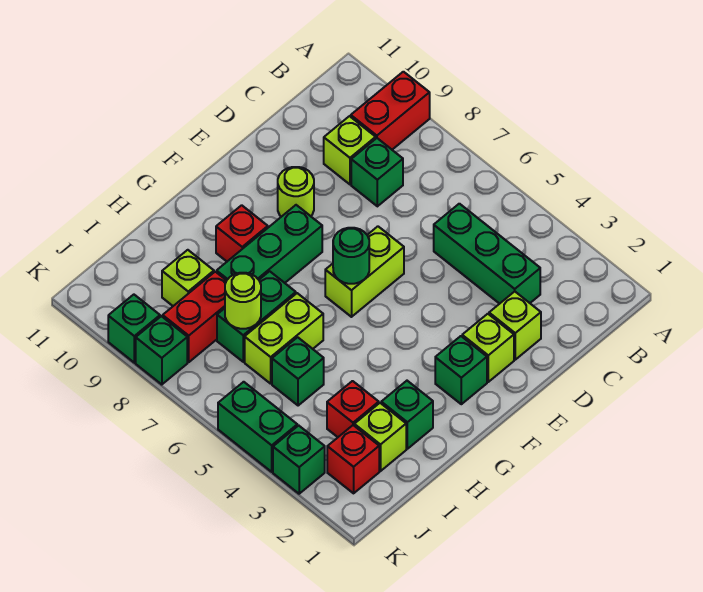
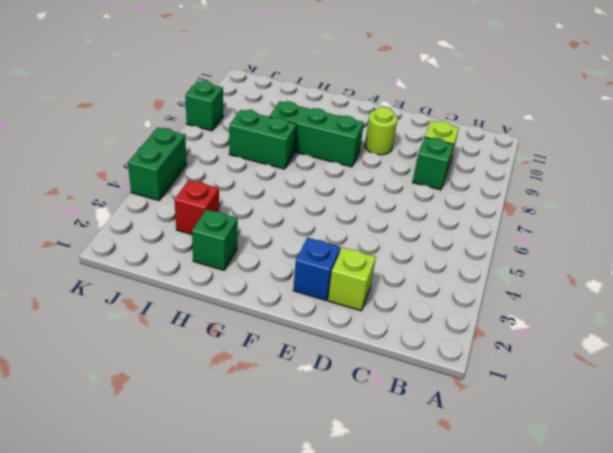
blue 1x1 brick [293,238,340,300] -> lime 1x1 brick [462,314,514,382]
none -> red 1x2 brick [351,72,430,150]
none -> green 1x3 brick [434,204,540,304]
none -> lime 1x2 brick [325,226,404,317]

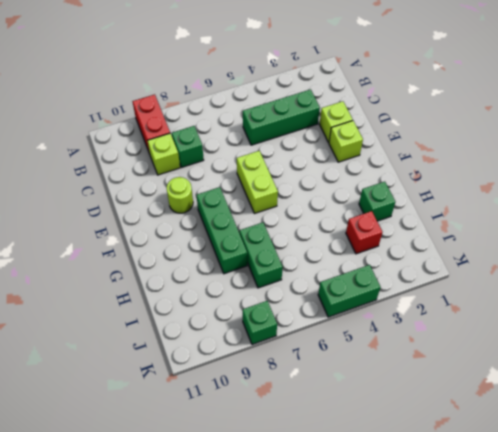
none -> green 1x1 brick [435,336,487,404]
none -> red 1x1 brick [216,205,268,261]
none -> lime 1x2 brick [245,293,323,384]

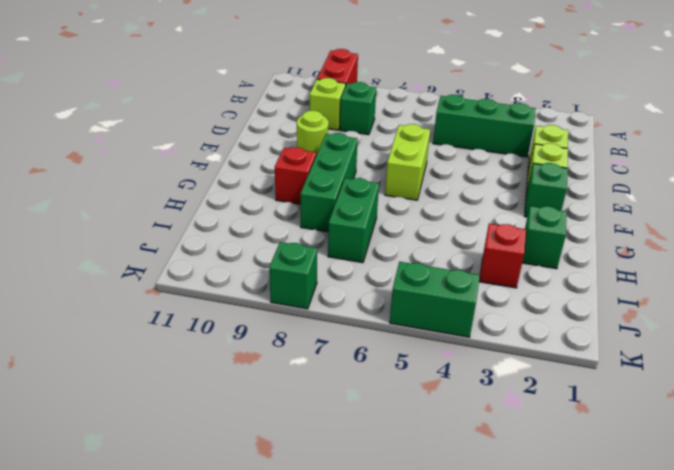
none -> lime 1x2 brick [245,293,323,384]
none -> lime 1x1 brick [354,403,406,471]
none -> green 1x1 brick [272,337,324,406]

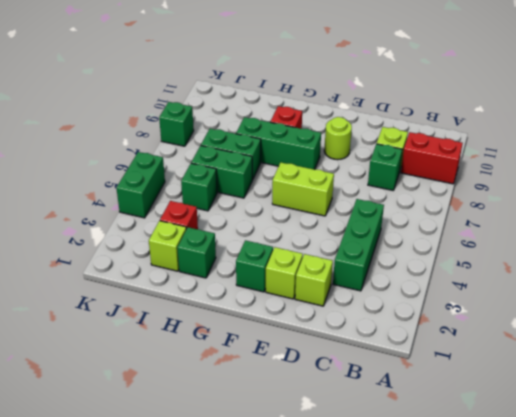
green 1x2 brick [191,146,252,198] -> lime 1x2 brick [245,293,323,384]
none -> red 1x2 brick [163,272,227,362]
none -> lime 1x1 brick [162,250,214,306]
none -> red 1x1 brick [327,425,379,493]

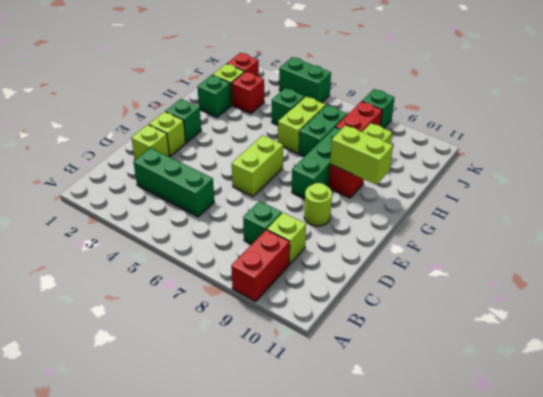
lime 1x2 brick [330,125,393,185] -> none
none -> green 1x1 brick [273,425,325,494]
none -> green 1x1 brick [108,295,160,363]
none -> green 1x1 round brick [333,228,369,284]

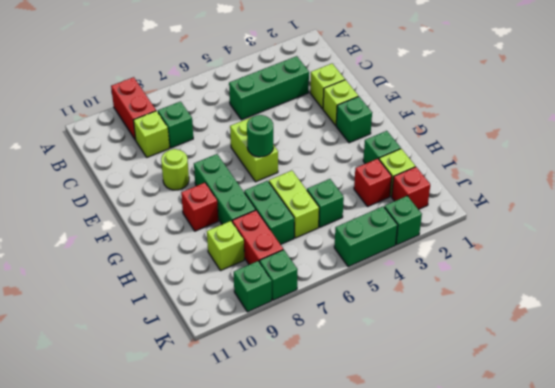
none -> lime 1x1 round brick [225,273,261,329]

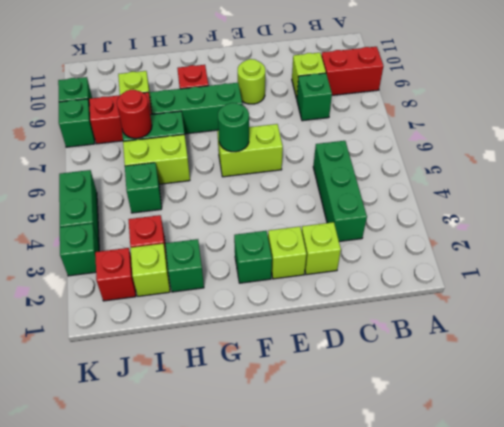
red 1x1 round brick [117,90,152,138] -> lime 1x1 round brick [225,273,261,329]

